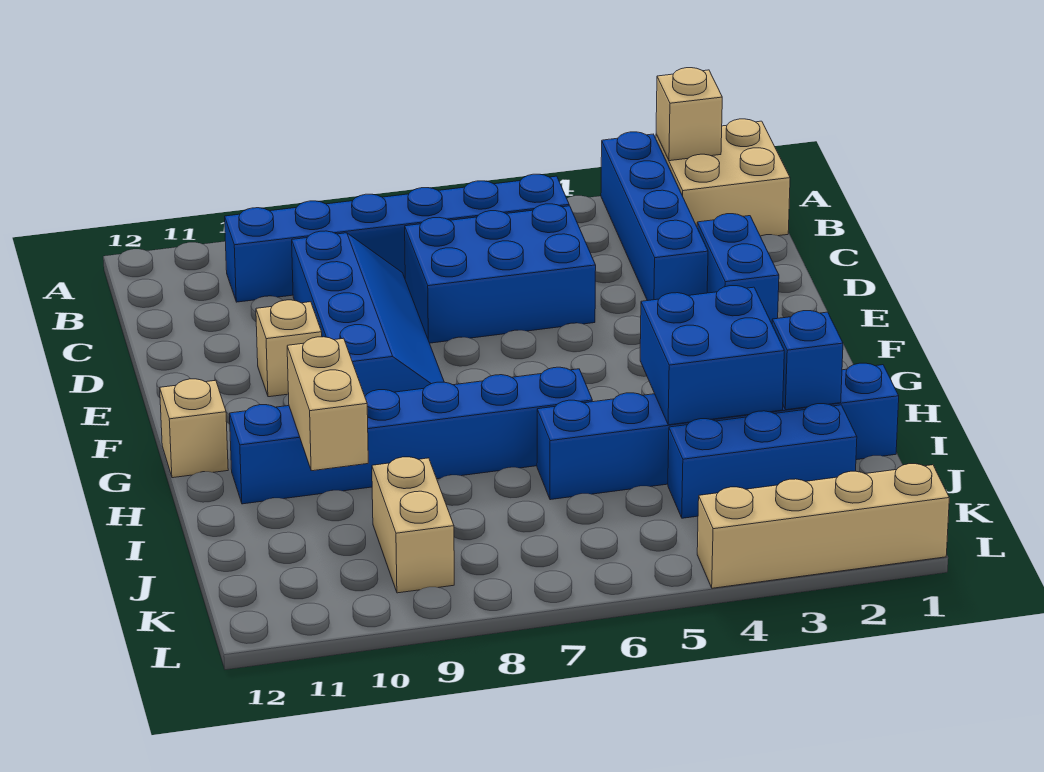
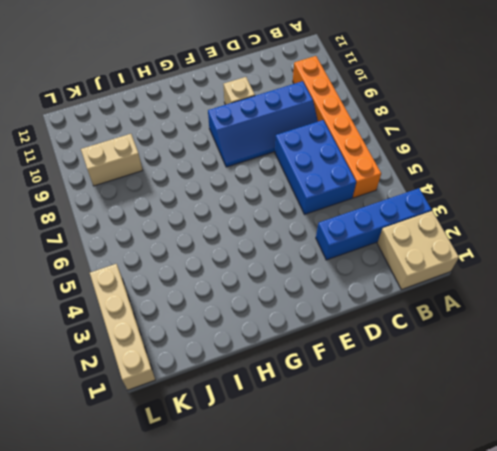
orange 1x6 brick [293,56,381,198] -> blue 1x6 brick [225,174,569,302]
none -> blue 1x2 brick [697,214,779,323]
none -> tan 1x1 brick [160,379,228,478]
none -> blue 1x6 brick [230,367,592,504]

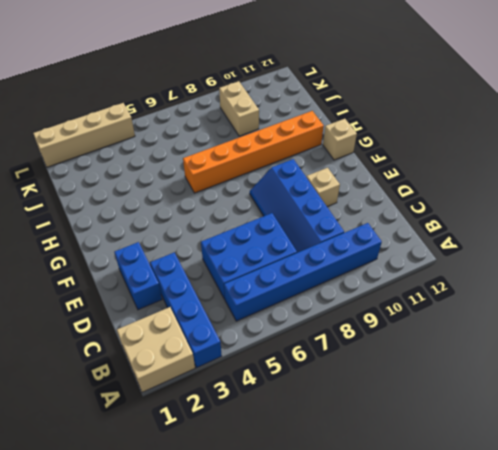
orange 1x6 brick [183,111,324,193] -> blue 1x6 brick [230,367,592,504]
none -> blue 1x6 brick [537,363,899,500]
none -> blue 1x3 brick [668,404,857,518]
none -> tan 1x1 brick [656,68,722,161]

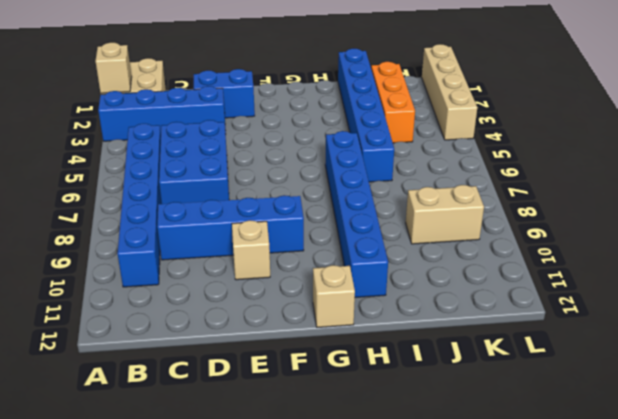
orange 1x3 brick [371,62,415,143] -> blue 1x3 brick [668,404,857,518]
none -> blue 2x2 brick [640,286,784,425]
none -> tan 1x2 brick [287,337,368,471]
none -> blue 1x1 brick [772,311,843,410]

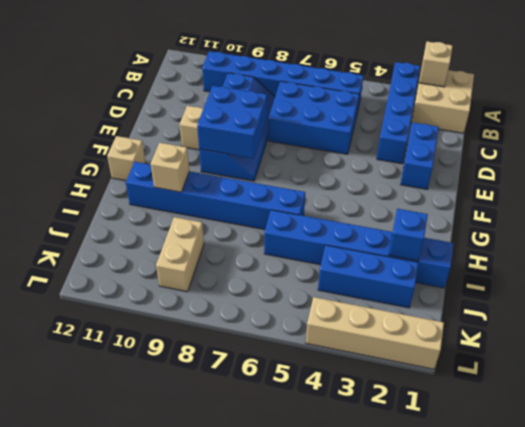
blue 2x2 brick [197,86,267,158] -> blue 2x2 brick moved to [640,286,784,425]
tan 1x1 brick [151,143,189,192] -> tan 1x2 brick [287,337,368,471]

